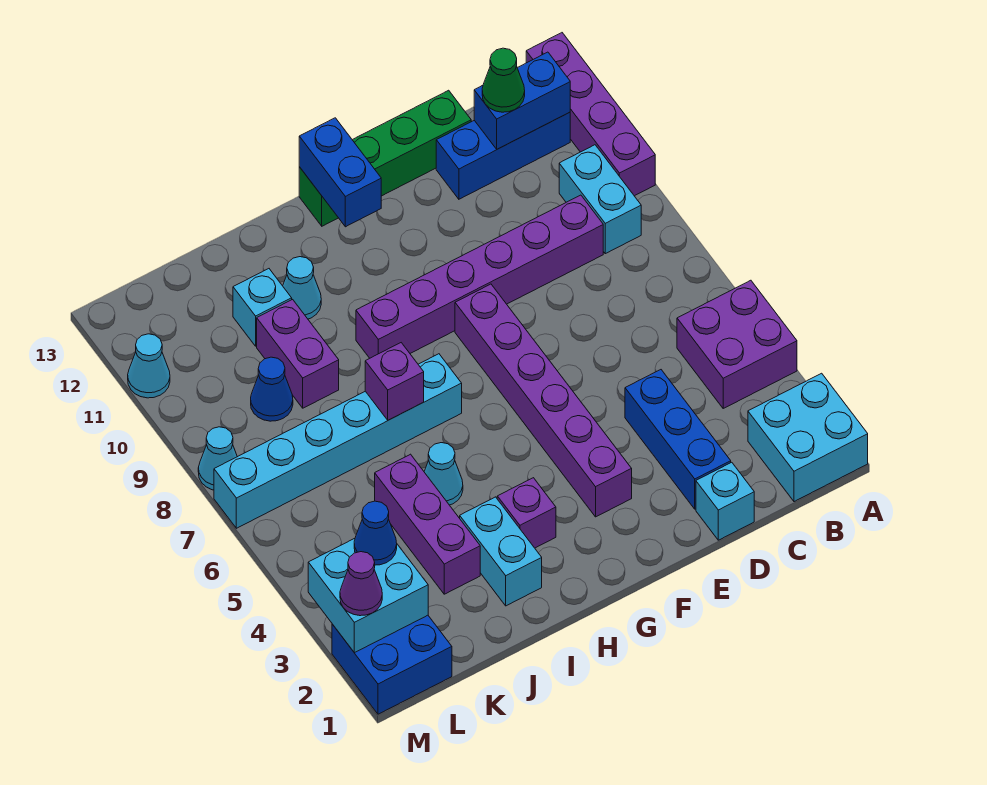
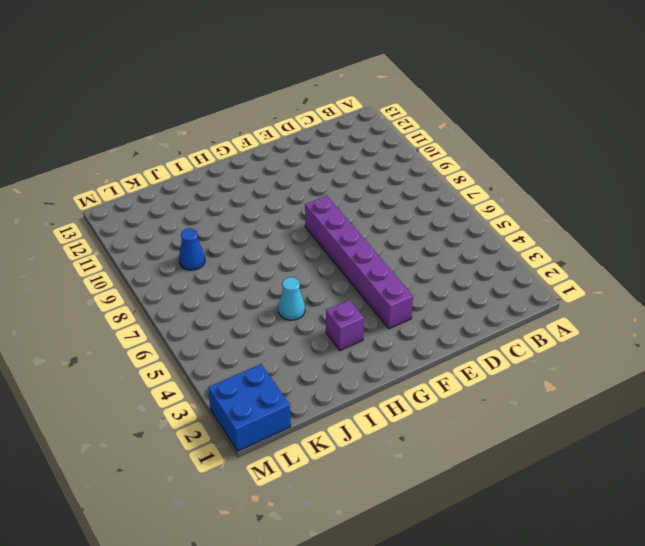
none -> cyan 2x2 brick [748,373,868,502]
none -> purple 2x2 brick [677,280,797,408]
none -> purple 1x4 brick [526,33,655,196]

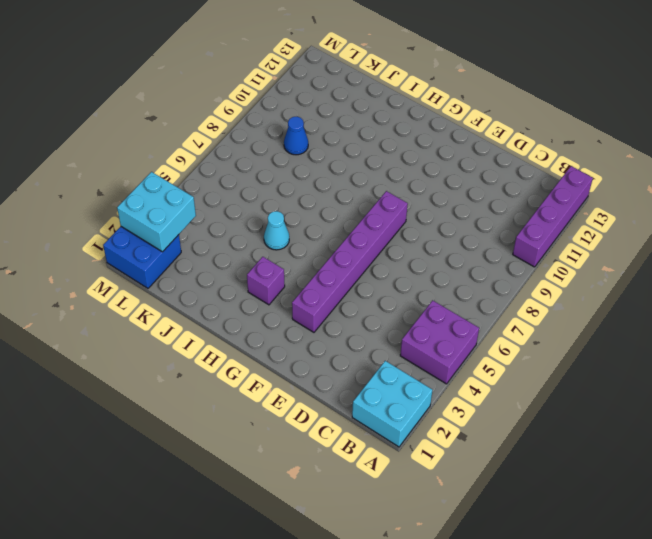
none -> cyan 1x2 brick [559,145,641,254]
none -> blue 1x3 brick [436,112,570,199]
none -> purple 1x6 brick [356,195,603,358]

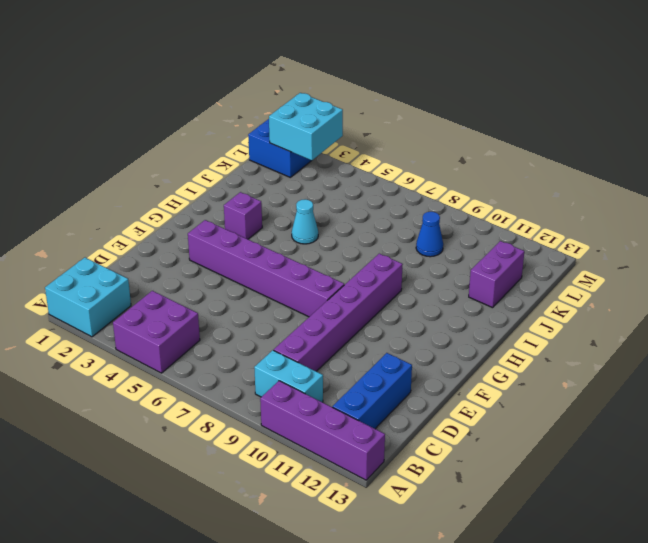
purple 1x2 brick [469,241,524,308] -> purple 1x2 brick turned to [257,299,339,408]
none -> cyan 1x1 brick [696,462,754,540]
none -> blue 1x3 brick [625,370,731,509]
none -> green 1x4 brick [299,90,471,226]

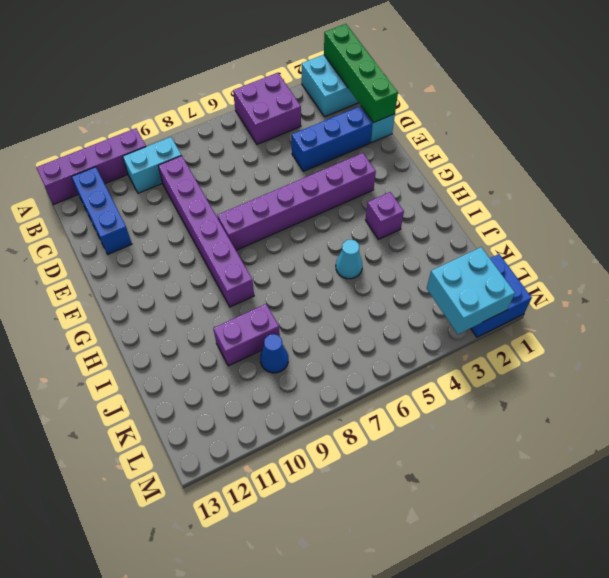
green 1x4 brick [324,24,398,123] -> green 1x4 brick moved to [299,90,471,226]
none -> cyan 1x6 brick [214,354,462,528]
none -> cyan 1x2 brick [460,497,542,606]
none -> cyan 1x1 cone [283,257,321,319]

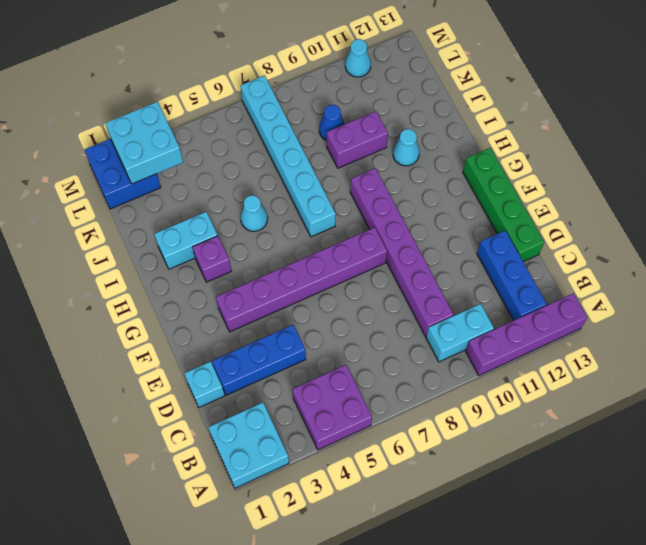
none -> purple 1x3 brick [375,454,480,594]
none -> cyan 1x1 brick [233,269,292,346]
none -> cyan 1x1 cone [198,427,237,490]

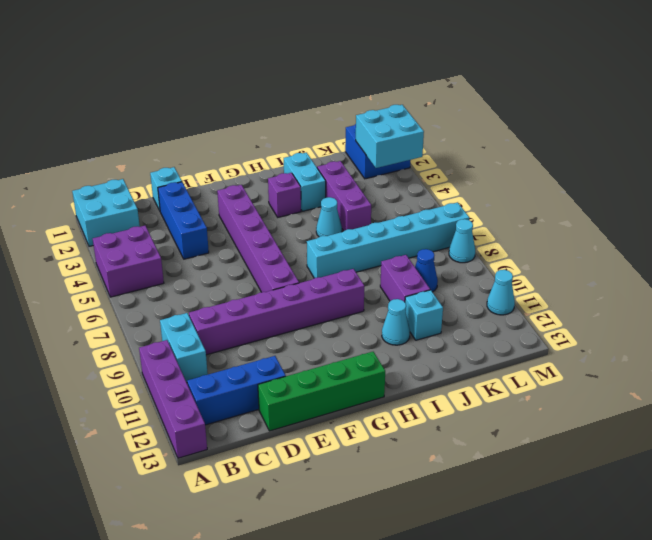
none -> blue 1x2 brick [474,52,570,149]
none -> blue 1x2 brick [299,118,381,227]
none -> purple 1x1 brick [365,343,424,420]

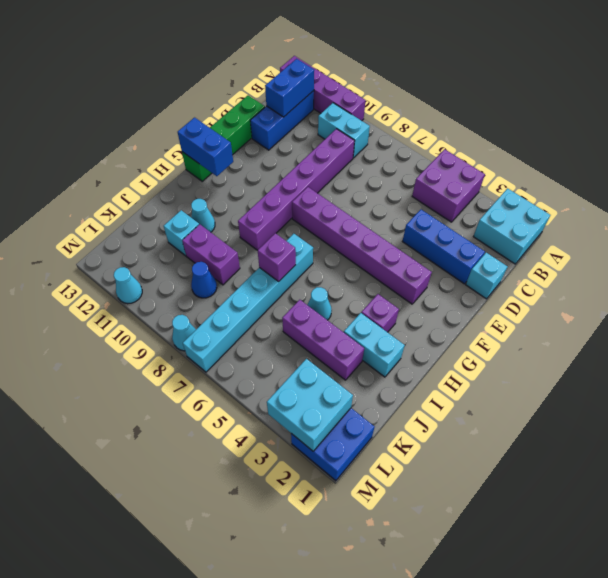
none -> green 1x1 cone [482,48,525,112]
none -> blue 1x1 cone [354,501,397,565]
none -> purple 1x1 cone [340,552,382,616]

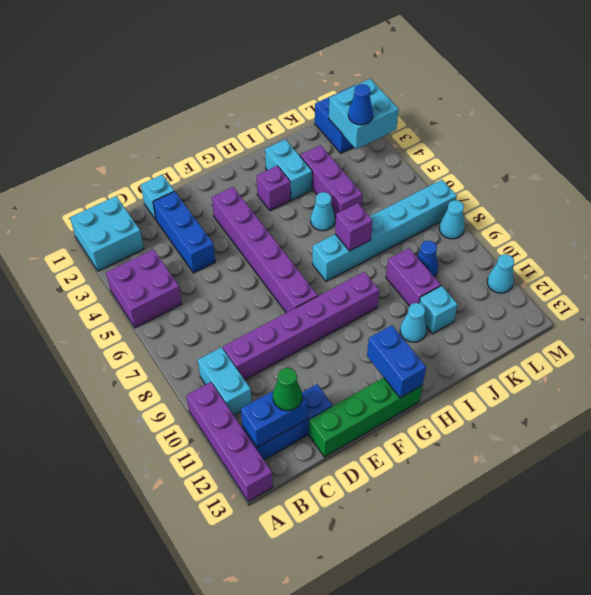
none -> purple 1x1 cone [340,552,382,616]

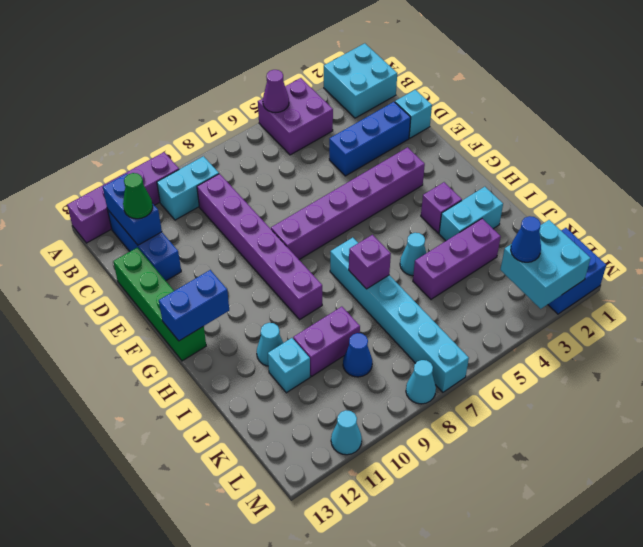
purple 1x1 cone [263,70,289,113] -> purple 1x1 cone moved to [340,552,382,616]

